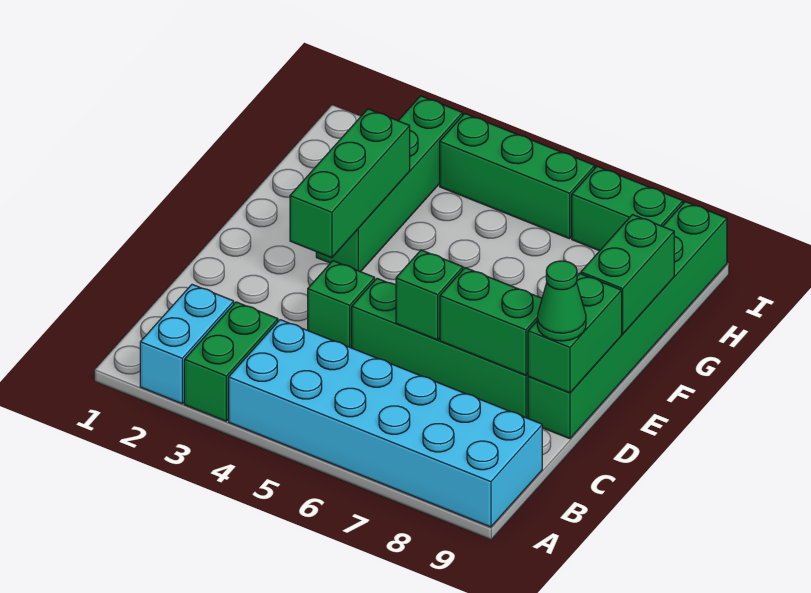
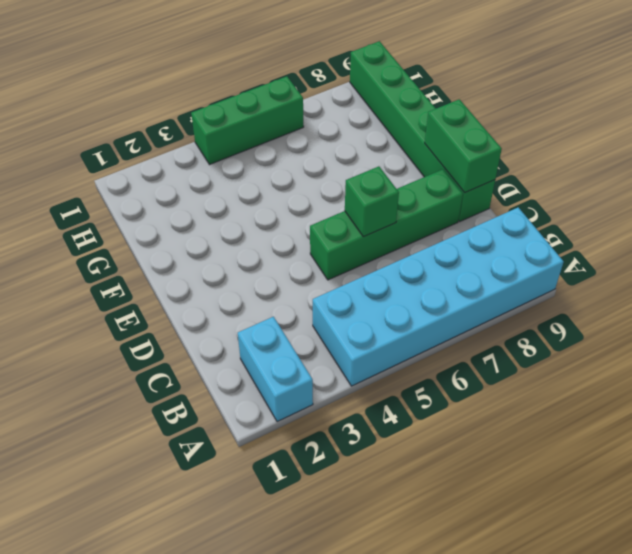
none -> green 1x2 brick [184,302,278,421]
none -> green 1x1 brick [308,261,375,348]
none -> green 1x4 brick [316,96,463,272]

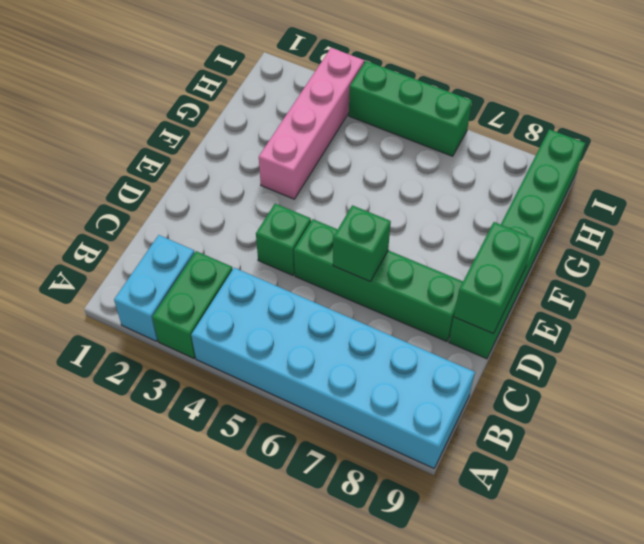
pink 1x4 brick [259,48,364,199] -> green 1x4 brick [316,96,463,272]
none -> green 1x2 brick [572,166,683,251]
none -> green 1x2 brick [440,268,542,375]
none -> green 1x3 brick [290,109,410,258]

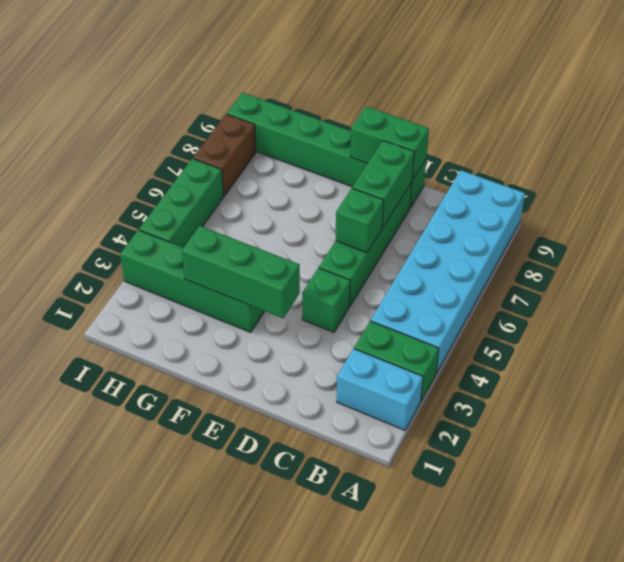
brown 1x2 brick [193,114,256,196] -> green 1x2 brick [572,166,683,251]
none -> green 1x2 brick [581,215,674,334]
none -> green 1x1 cone [537,261,586,341]

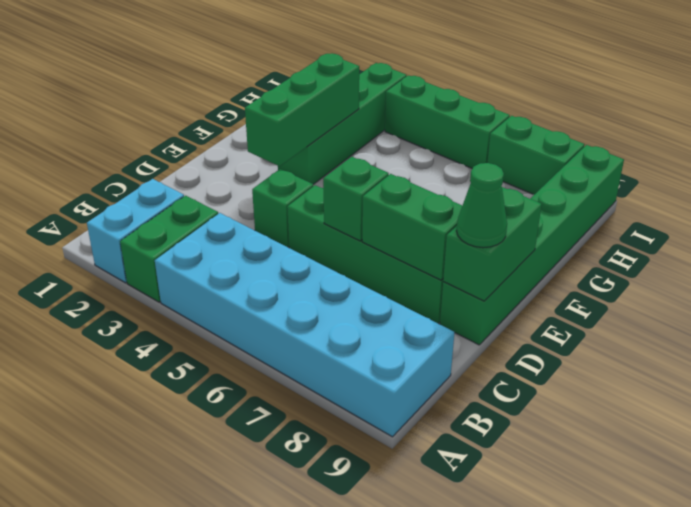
none -> green 1x2 brick [581,215,674,334]

